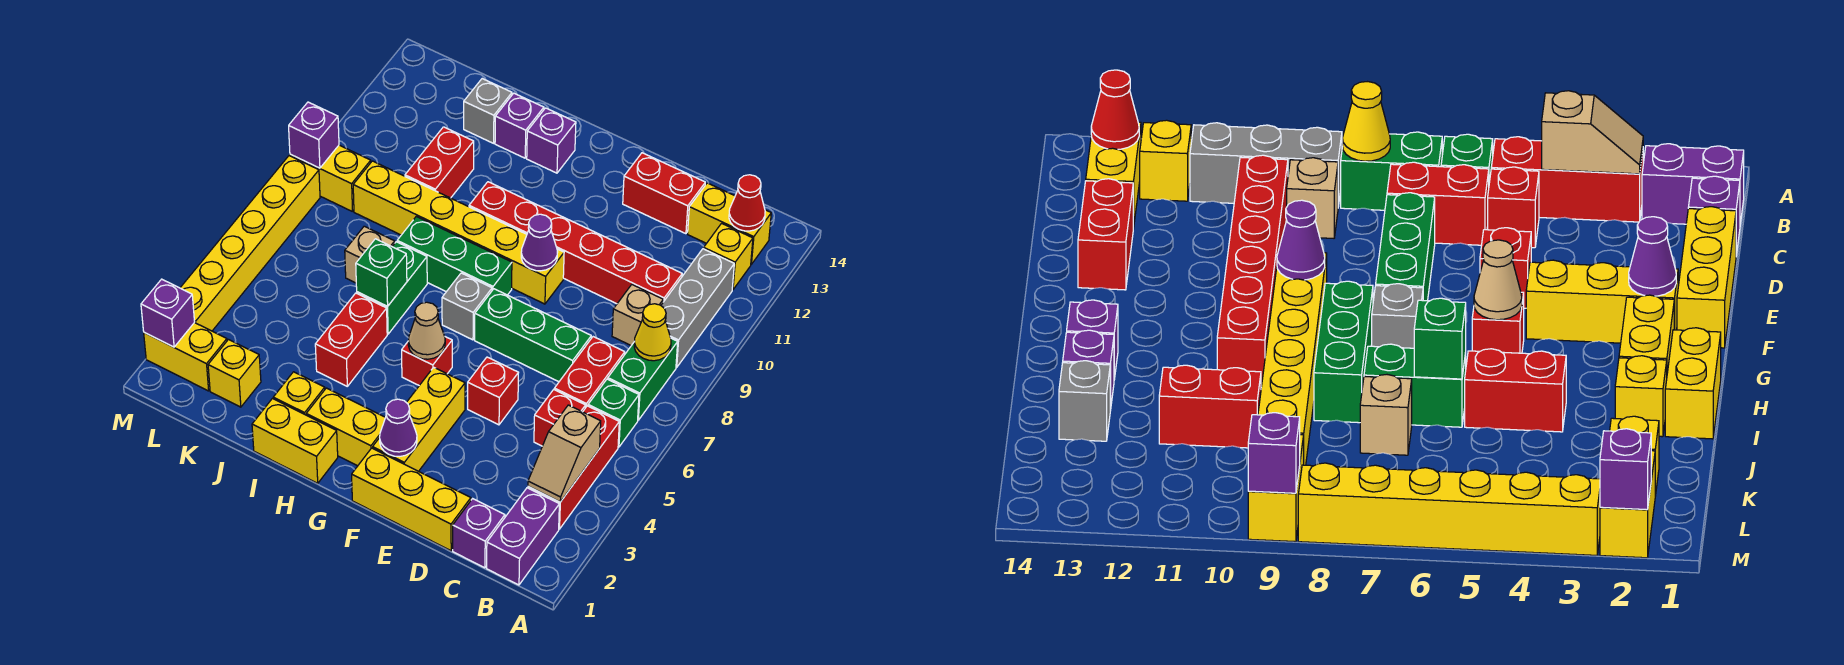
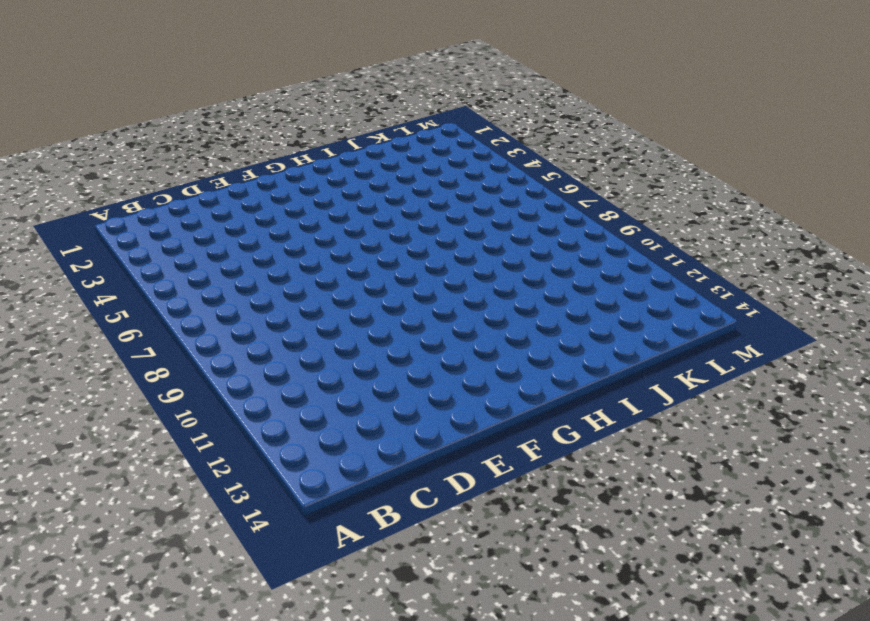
none -> purple 1x2 brick [487,488,559,585]
none -> red 1x3 brick [528,406,619,529]
none -> green 1x1 brick [588,379,639,447]
none -> green 1x2 brick [608,338,678,420]

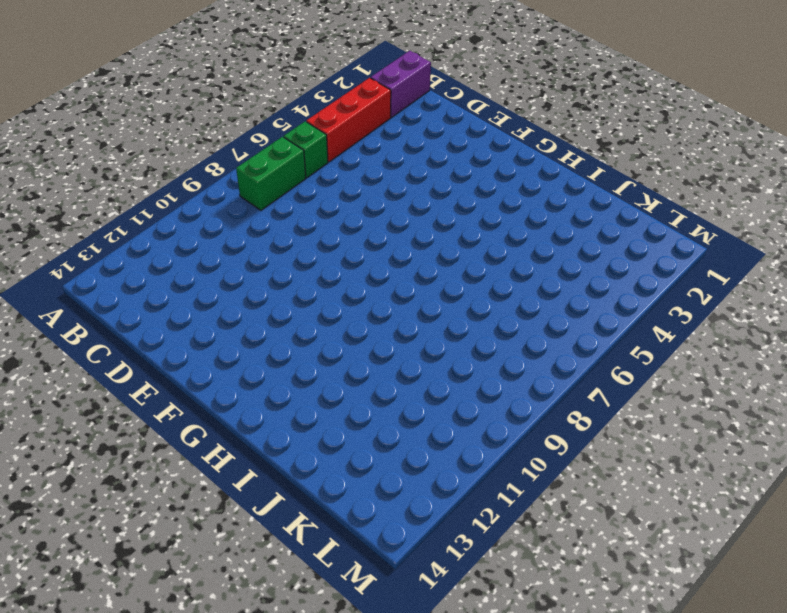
none -> grey 1x3 brick [661,249,734,367]
none -> yellow 1x1 brick [704,223,753,290]
none -> yellow 1x2 brick [688,183,771,264]
none -> purple 1x1 brick [453,499,505,568]

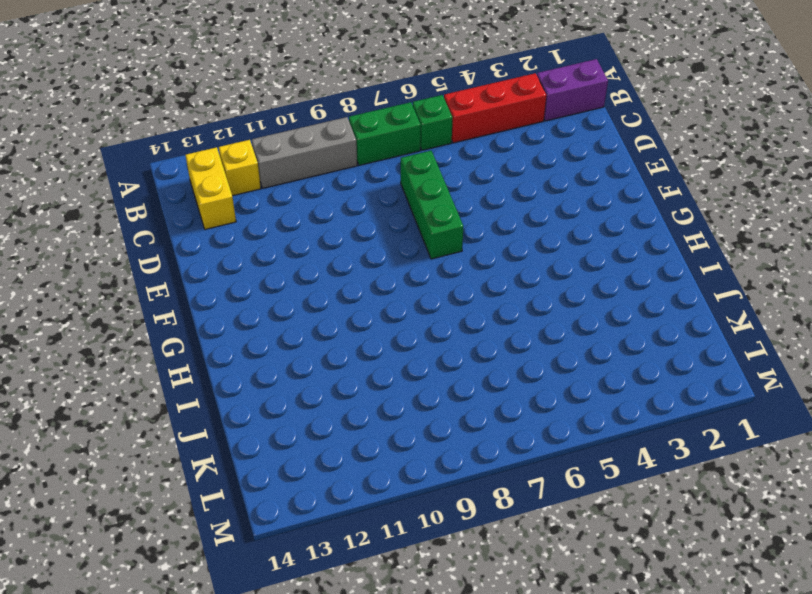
none -> purple 1x1 brick [453,499,505,568]
none -> red 1x1 brick [534,390,586,446]
none -> red 1x2 brick [554,337,625,408]
none -> tan 1x1 brick [612,285,663,346]

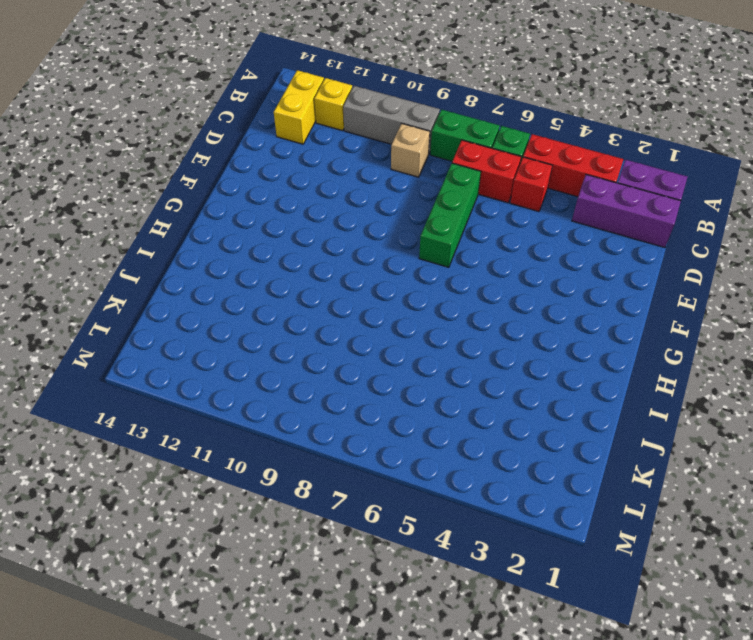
purple 1x3 brick [572,175,681,248] -> purple 1x1 brick [453,499,505,568]
none -> red 1x6 brick [469,182,682,304]
none -> yellow 1x3 brick [352,448,471,551]
none -> red 1x2 brick [623,153,705,234]
none -> red 1x1 brick [468,357,518,425]

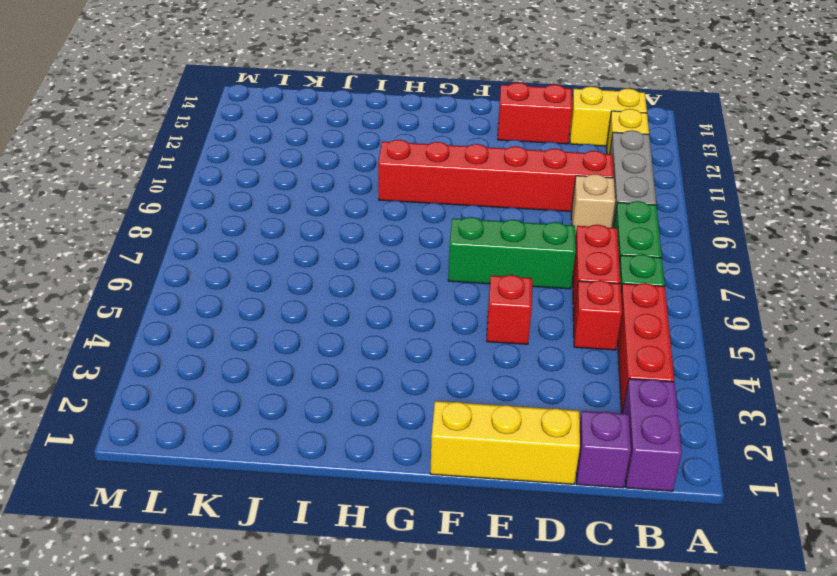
none -> yellow 1x3 brick [373,367,465,471]
none -> yellow 1x6 brick [353,161,564,304]
none -> yellow 1x2 brick [306,388,385,466]
none -> red 1x1 brick [402,337,452,385]

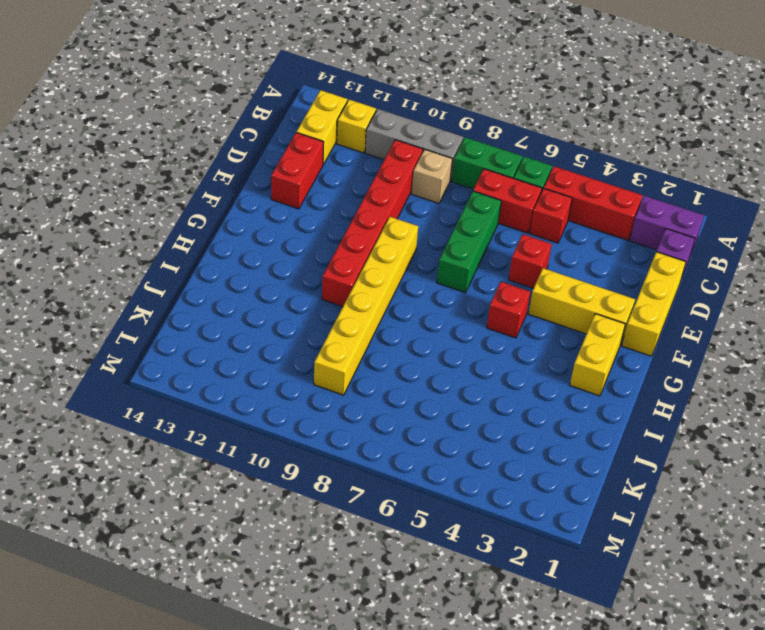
none -> grey 1x1 brick [442,273,492,340]
none -> green 1x3 brick [397,216,512,295]
none -> yellow 1x2 brick [252,399,338,483]
none -> purple 1x1 brick [527,108,576,173]

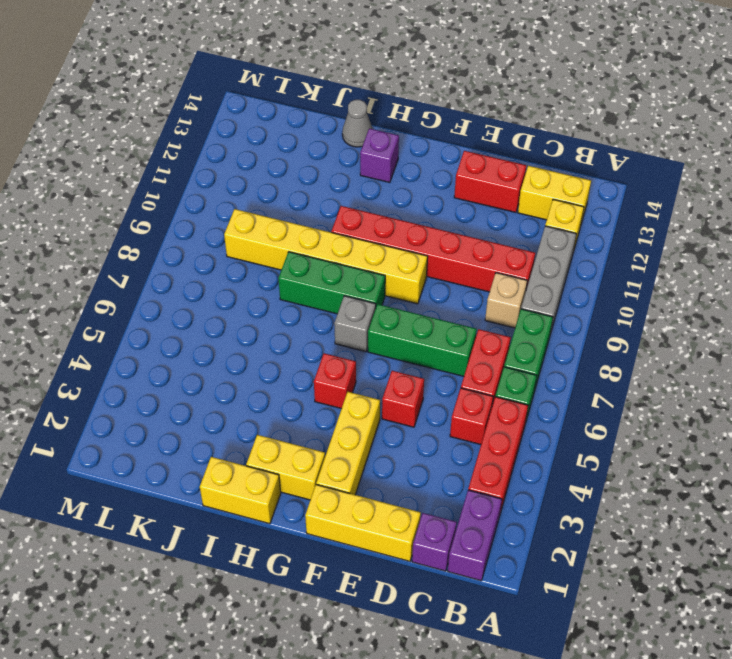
grey 1x1 cone [342,100,372,147] -> none
none -> yellow 1x1 brick [273,372,325,415]
none -> red 1x2 brick [315,293,387,386]
none -> green 1x2 brick [357,242,427,334]
none -> purple 1x1 brick [495,93,544,158]

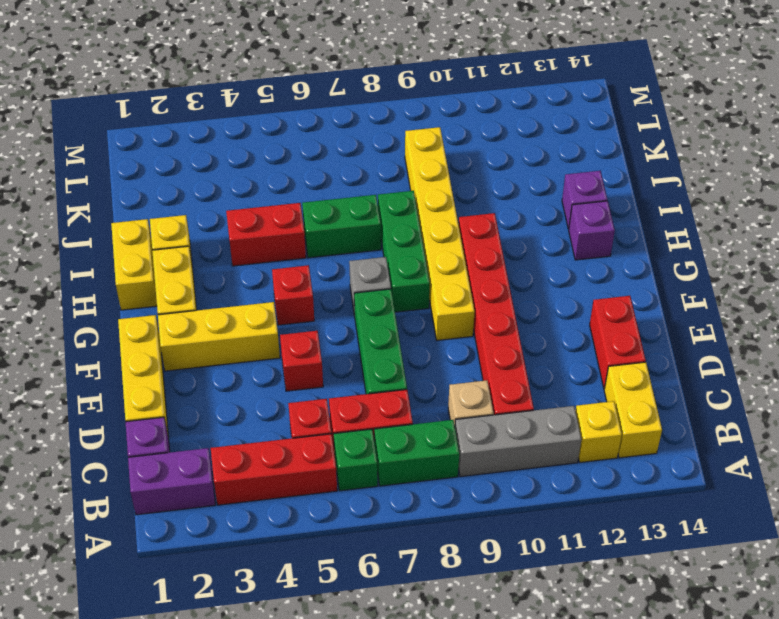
none -> tan 1x1 brick [345,226,395,283]
none -> red 1x2 brick [405,127,474,198]
none -> grey 1x1 brick [464,79,512,143]
none -> yellow 1x1 brick [208,340,261,407]

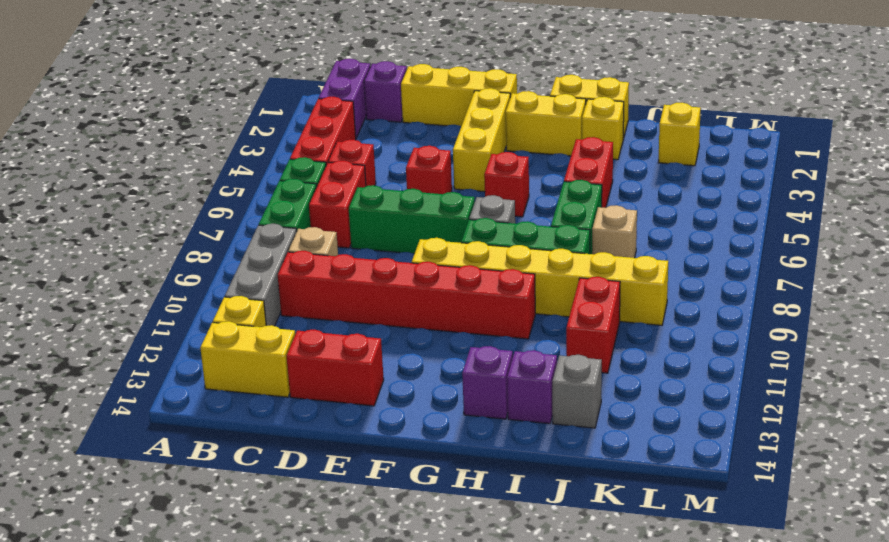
none -> yellow 1x2 brick [144,323,227,391]
none -> yellow 1x2 brick [290,145,371,212]
none -> yellow 1x6 brick [180,156,320,331]
none -> tan 1x2 slope [528,405,601,502]

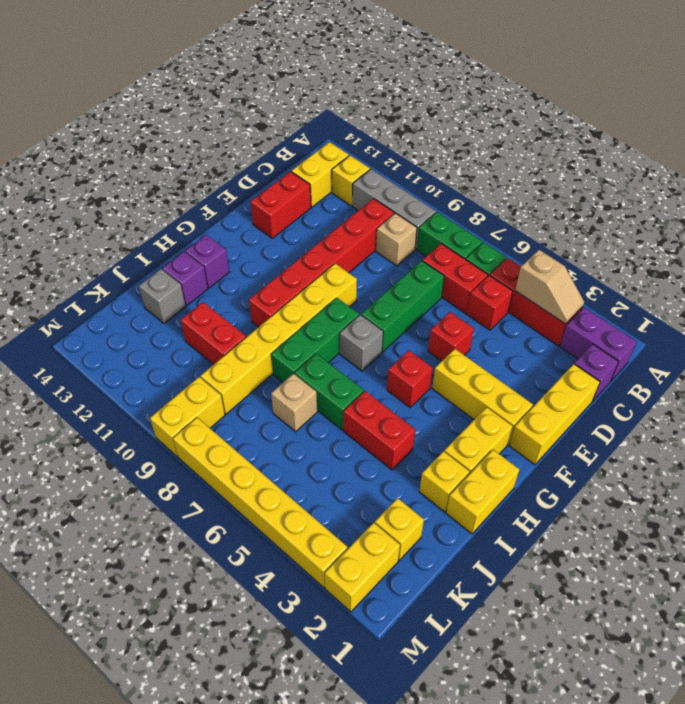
none -> yellow 1x1 cone [634,304,671,361]
none -> red 1x1 cone [729,175,765,231]
none -> purple 1x1 cone [380,399,417,457]
none -> purple 1x1 cone [521,214,558,271]

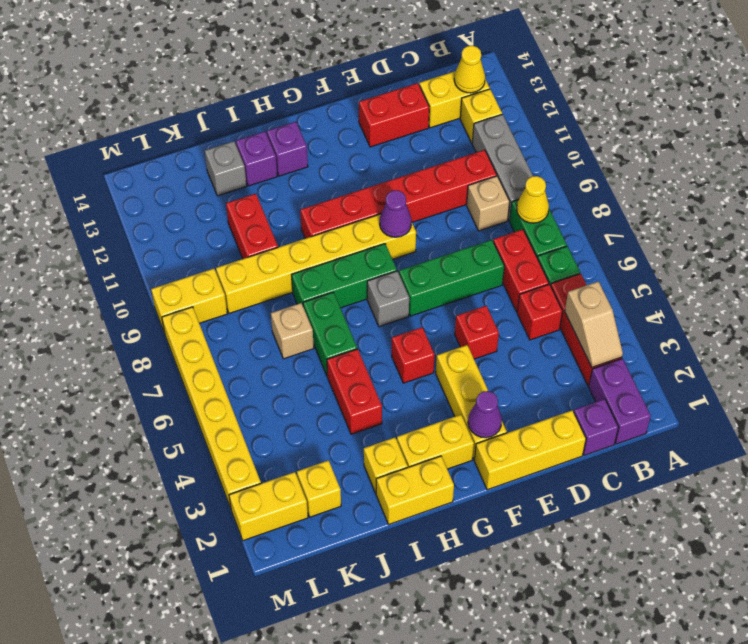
yellow 1x1 cone [454,46,485,93] -> red 1x1 cone [729,175,765,231]
none -> tan 1x1 cone [408,302,445,359]
none -> green 1x1 brick [356,239,407,306]
none -> purple 1x1 brick [141,279,195,347]
none -> purple 1x1 brick [289,102,339,168]

